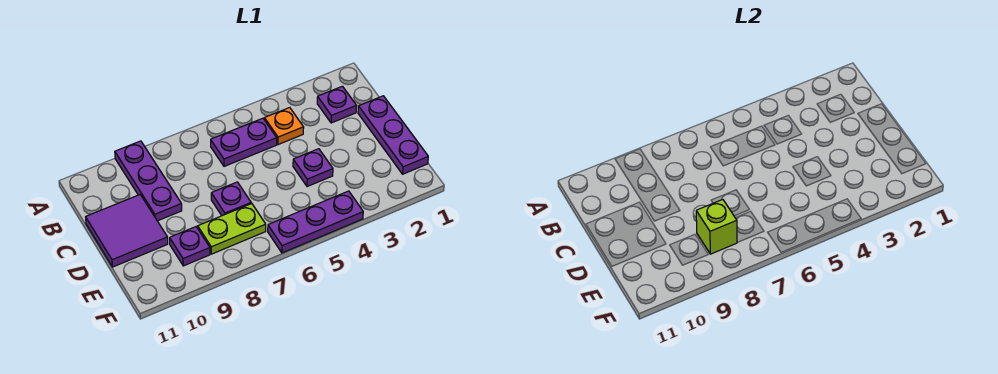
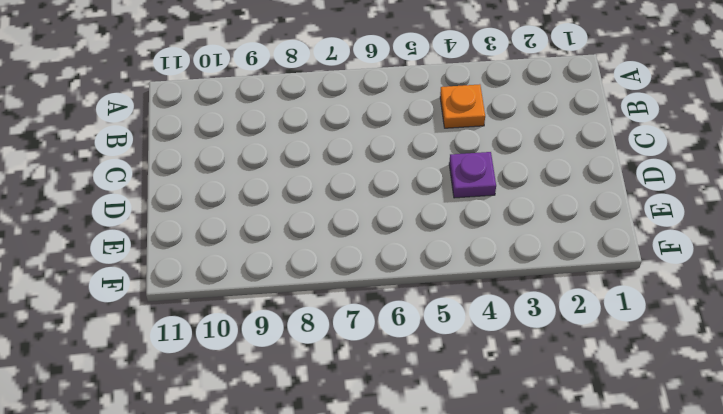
none -> purple 1x3 plate [115,141,182,221]
none -> purple 1x1 plate [317,86,356,123]
none -> purple 1x2 plate [211,118,277,166]

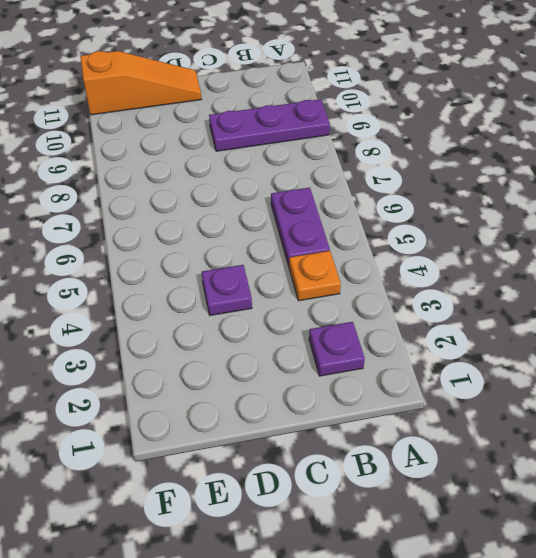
orange 1x3 slope [80,51,202,115] -> purple 2x2 tile [86,195,168,267]
none -> purple 1x3 plate [358,96,428,174]
none -> purple 1x1 plate [211,182,251,216]
none -> lime 1x2 plate [198,203,266,254]

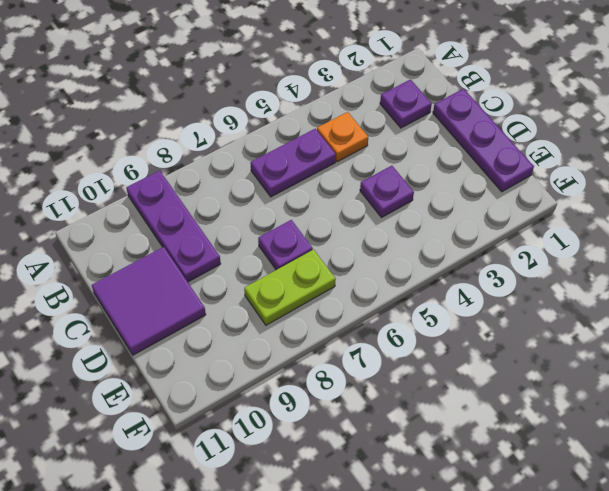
none -> purple 1x1 plate [170,227,210,266]
none -> purple 1x3 plate [268,191,363,253]
none -> lime 1x1 brick [696,200,737,254]

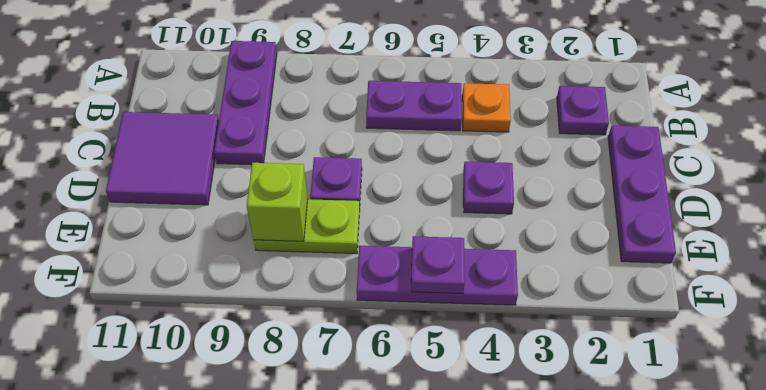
purple 1x1 plate [411,236,465,294] -> purple 1x1 plate moved to [170,227,210,266]

